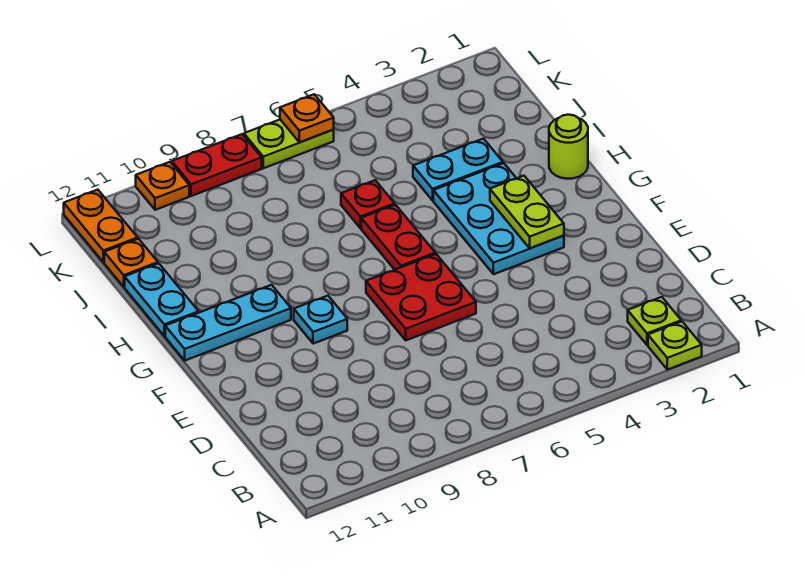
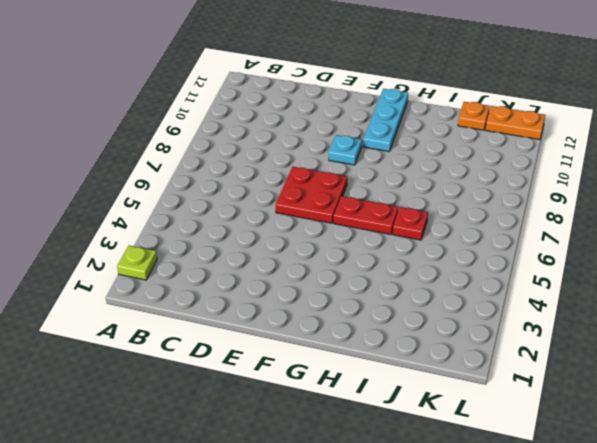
none -> lime 1x1 plate [628,297,681,345]
none -> cyan 2x3 plate [433,163,564,274]
none -> lime 1x1 round brick [549,115,588,179]

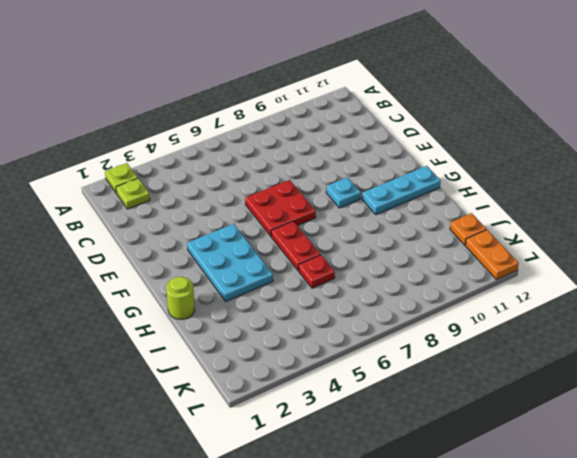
none -> cyan 1x2 plate [125,263,199,336]
none -> cyan 1x2 plate [413,139,503,200]
none -> lime 1x2 plate [244,120,334,168]

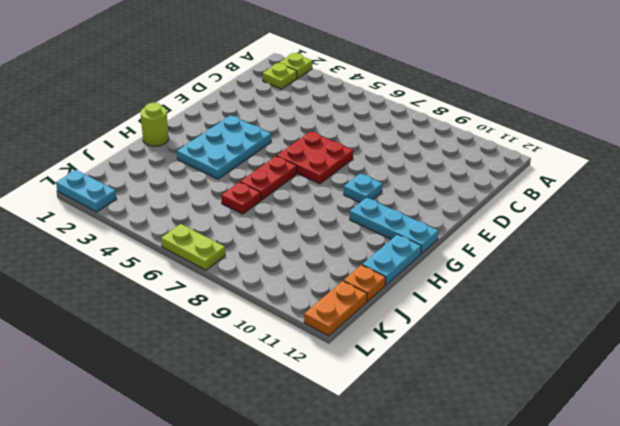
cyan 1x2 plate [56,170,116,212] -> cyan 1x2 plate moved to [413,139,503,200]
none -> red 1x2 plate [172,134,262,196]
none -> orange 1x1 plate [136,162,189,210]
none -> lime 1x2 plate [490,176,564,248]

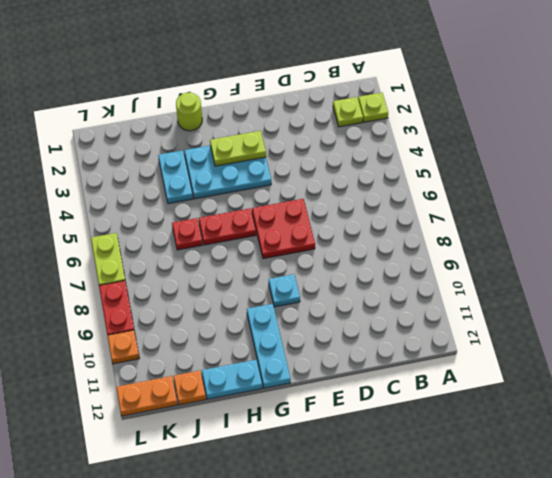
none -> orange 1x1 plate [280,94,334,142]

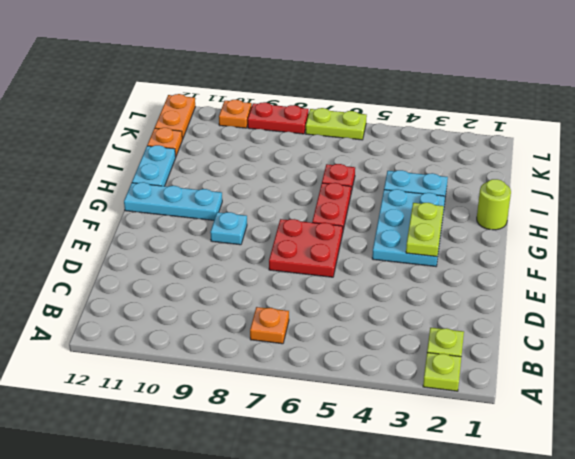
orange 1x1 plate [250,307,289,344] -> orange 1x1 plate moved to [280,94,334,142]

